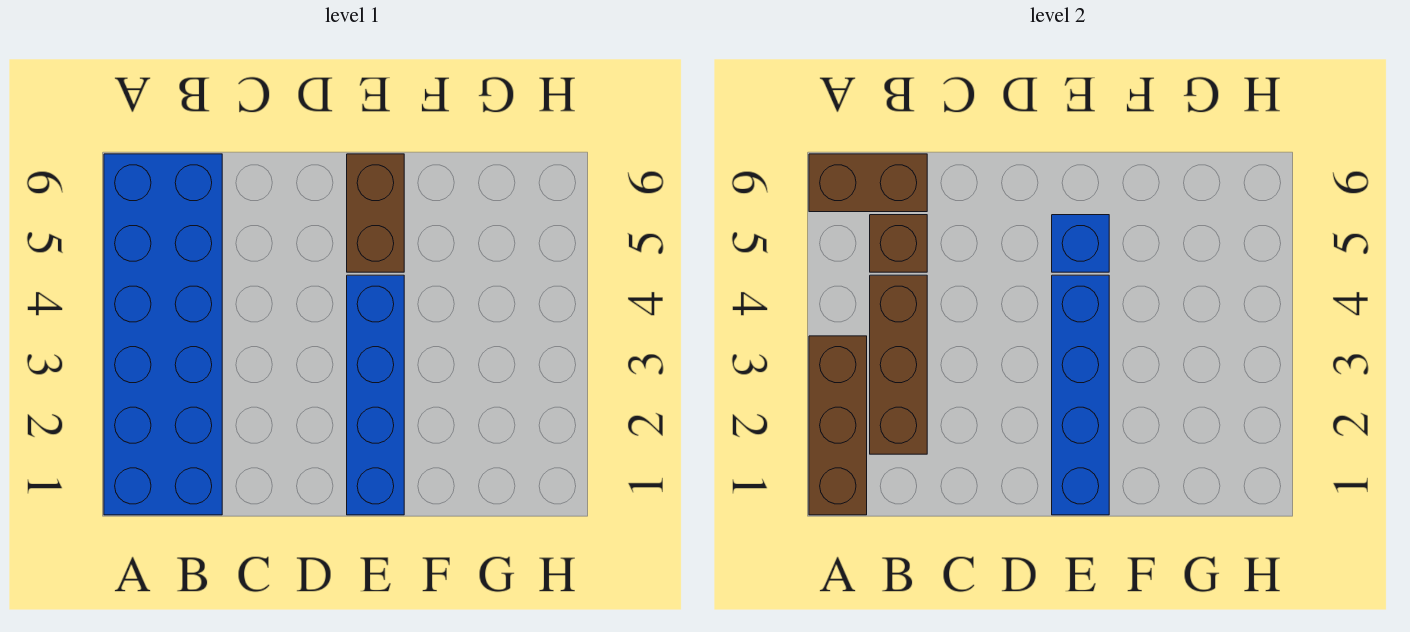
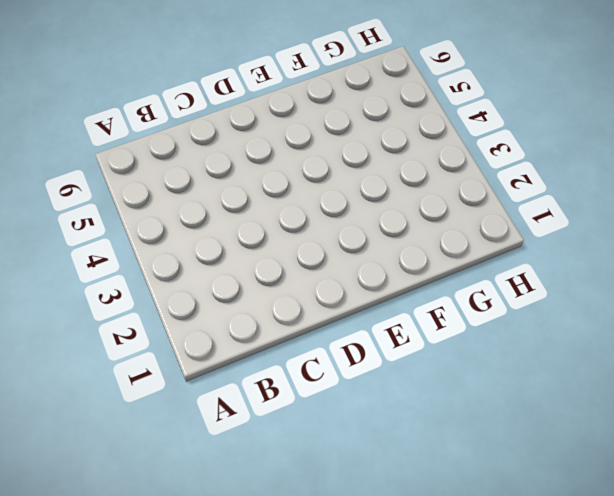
none -> blue 2x6 brick [104,154,222,515]
none -> blue 1x4 brick [347,275,404,515]

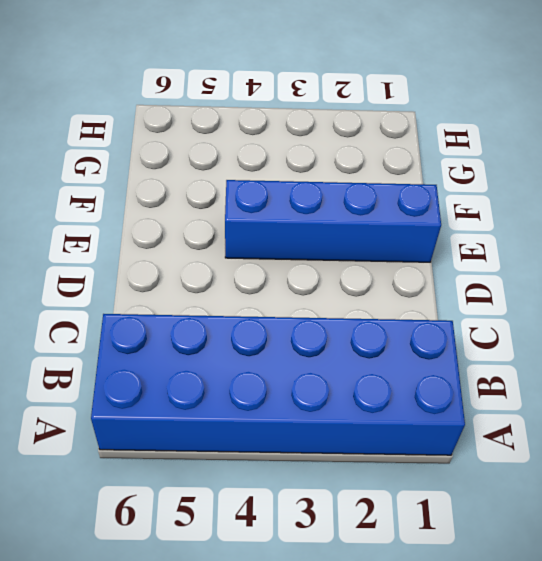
none -> brown 1x2 brick [347,154,404,272]
none -> brown 1x3 brick [809,336,867,515]

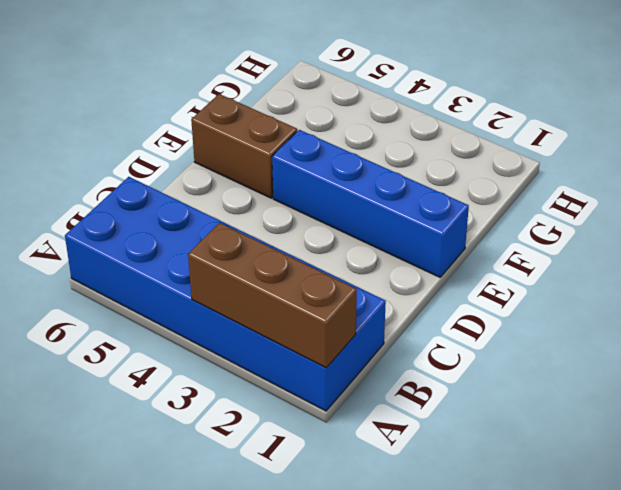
none -> brown 1x2 brick [809,154,927,212]
none -> brown 1x3 brick [870,275,927,454]

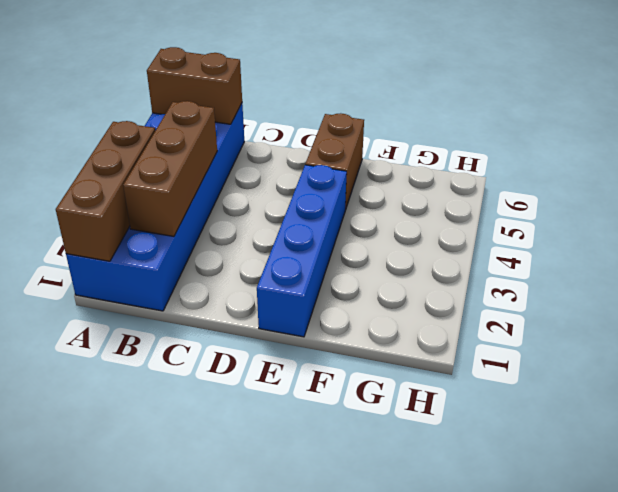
none -> brown 1x1 brick [870,215,927,272]
none -> blue 1x4 brick [1052,275,1109,515]

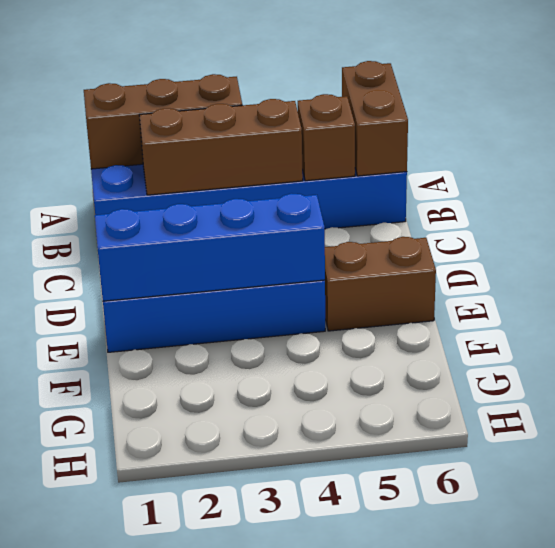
none -> blue 1x1 brick [1052,215,1109,272]

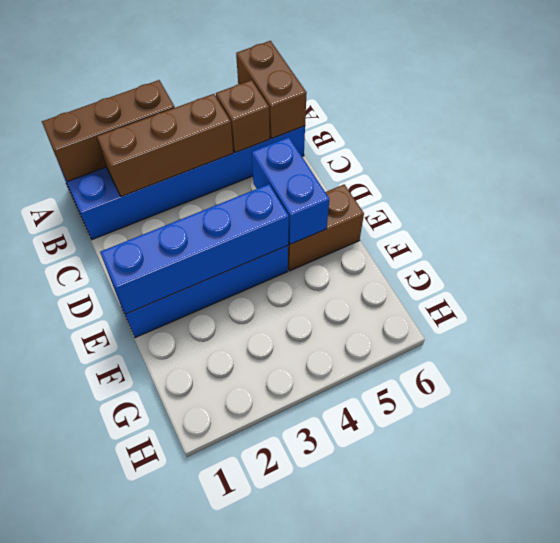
blue 1x2 brick [252,137,329,244] -> blue 1x1 brick [1052,215,1109,272]

